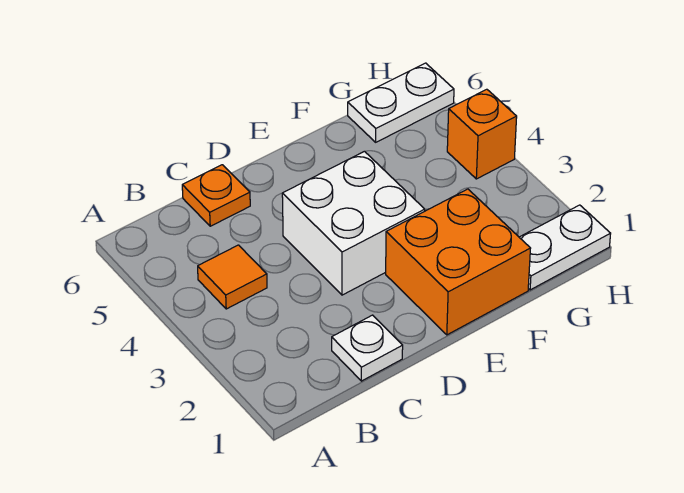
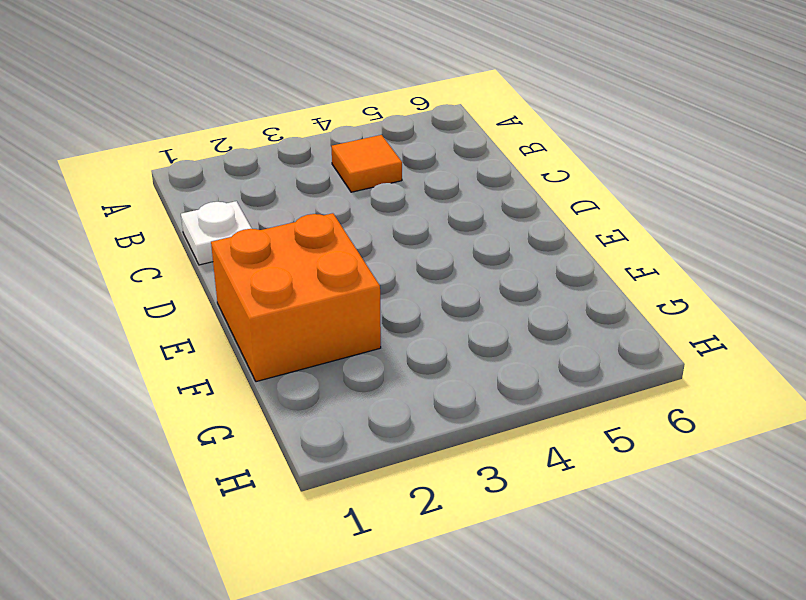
none -> orange 1x1 plate [182,165,250,226]
none -> white 2x2 brick [282,151,425,295]

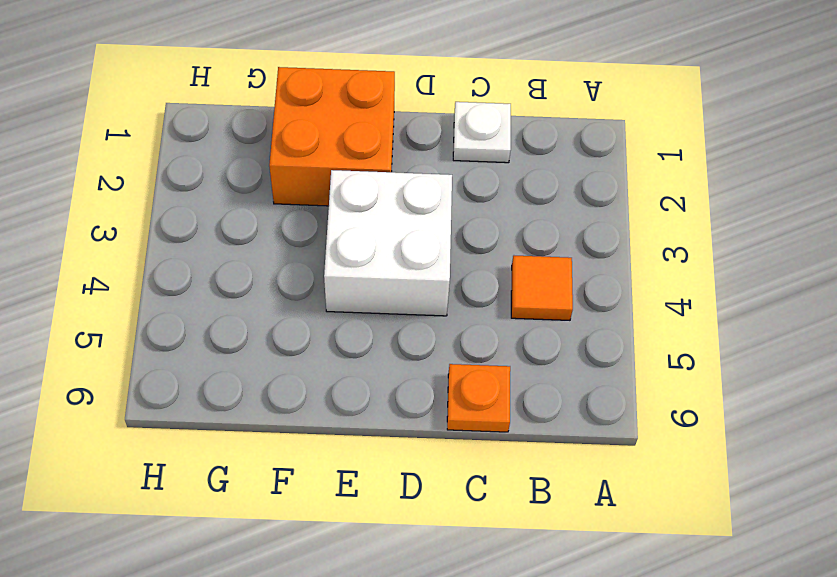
none -> white 1x2 plate [519,205,611,290]
none -> white 1x2 plate [348,63,454,142]

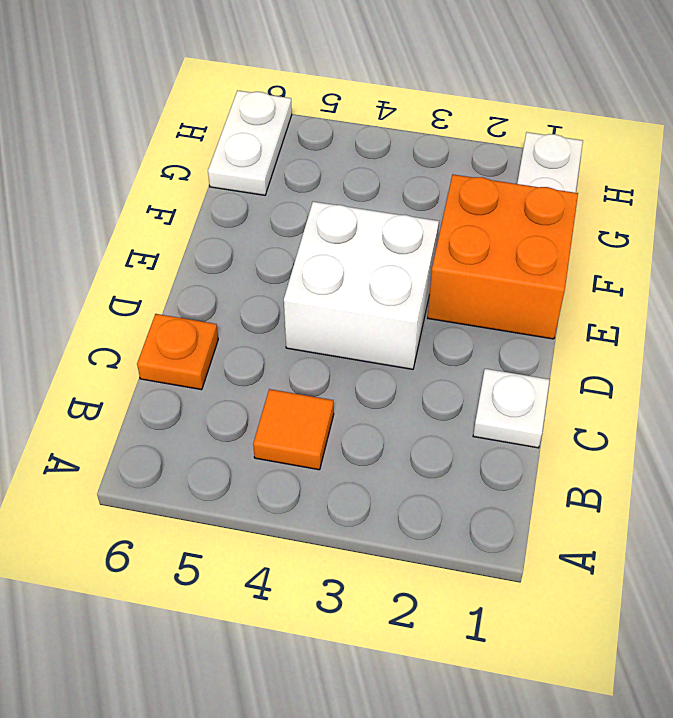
none -> orange 1x1 brick [447,89,517,179]

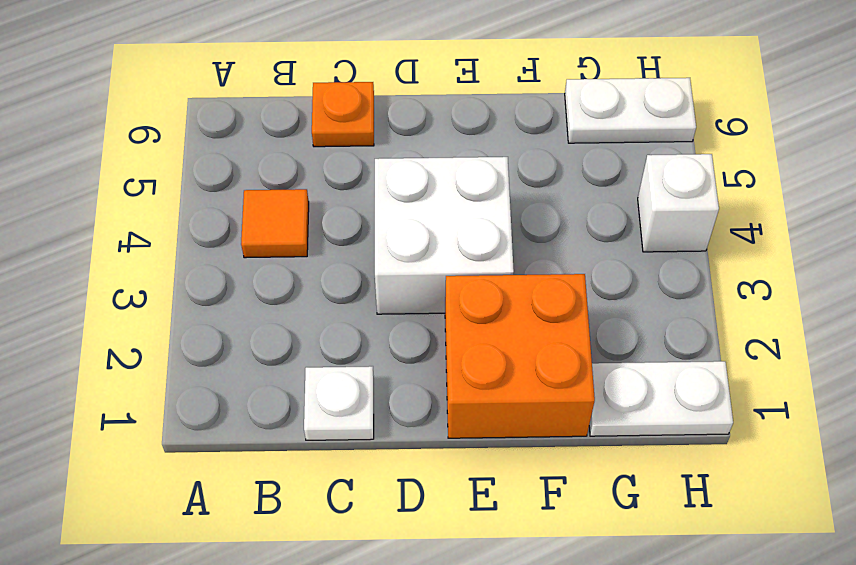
white 1x1 brick [638,154,719,252] -> orange 1x1 brick [447,89,517,179]

